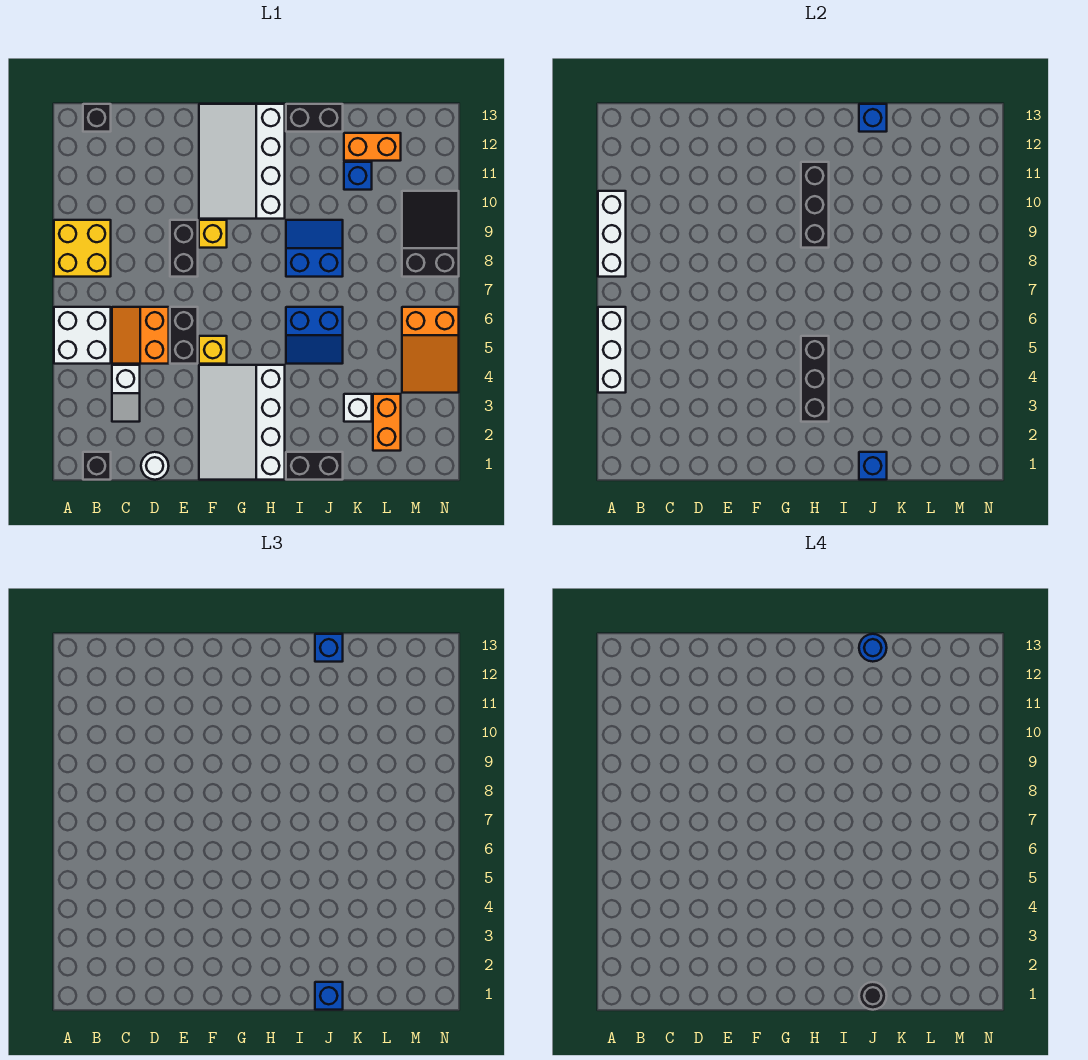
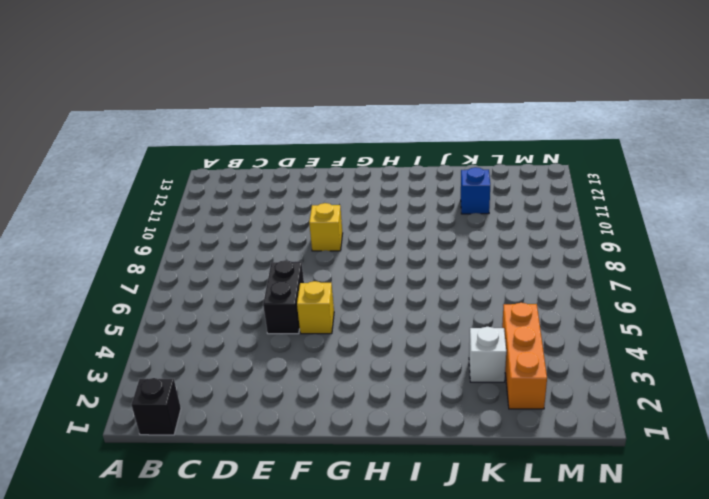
orange 1x3 brick [502,303,547,409] -> orange 1x2 brick [373,394,401,451]
none -> white 2x2 brick [54,307,111,364]
none -> yellow 2x2 brick [54,220,111,277]
none -> black 1x1 brick [83,104,111,132]
none -> white 1x2 slope [112,365,140,422]

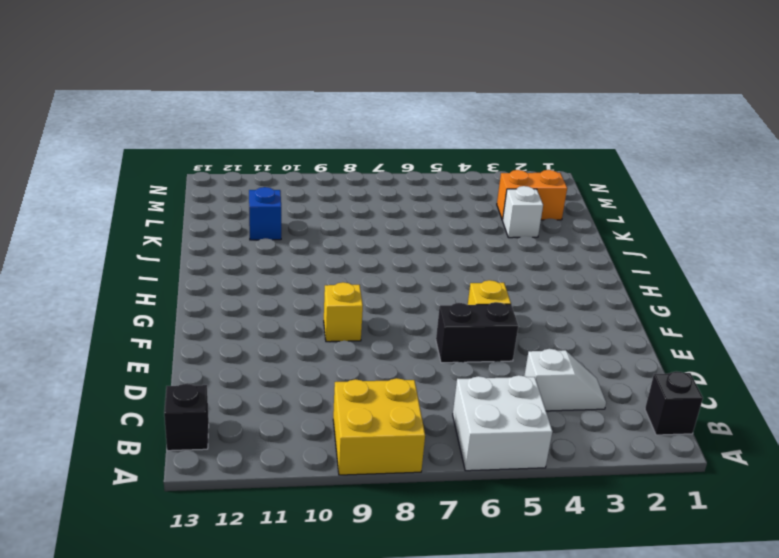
none -> orange 2x2 slope [112,307,169,364]
none -> white 1x1 round brick [141,452,169,480]
none -> black 1x2 brick [170,220,198,277]
none -> white 3x4 slope [199,365,285,480]

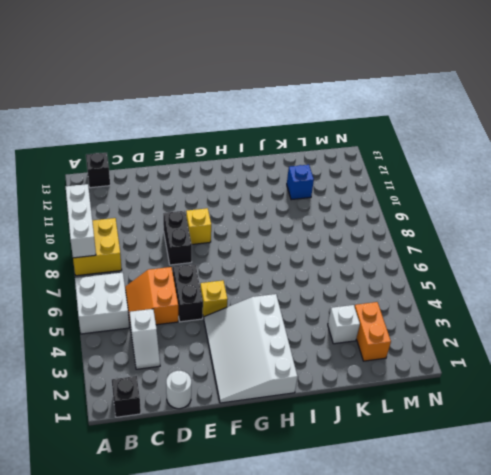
none -> white 3x4 slope [199,104,285,219]
none -> black 1x2 brick [286,452,343,480]
none -> blue 2x2 slope [286,307,343,364]
none -> blue 2x2 slope [286,220,343,277]

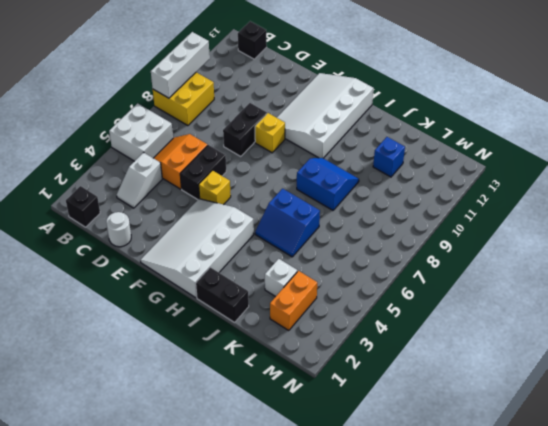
none -> black 1x2 brick [286,104,343,132]
none -> orange 1x2 brick [344,133,401,161]
none -> orange 2x3 slope [402,307,459,393]
none -> black 2x3 slope [402,191,459,277]

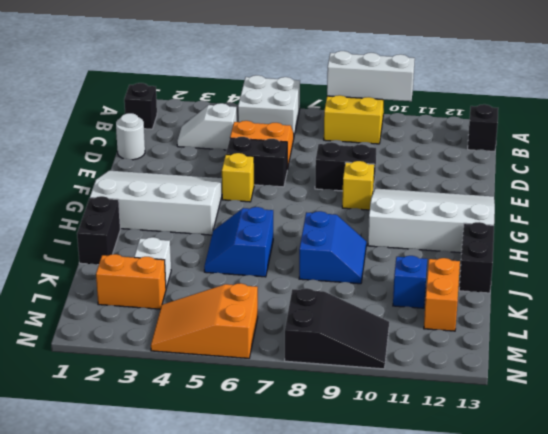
none -> white 1x3 brick [598,307,626,393]
none -> black 1x3 brick [801,336,829,422]
none -> black 1x3 brick [801,162,829,248]
none -> blue 1x1 brick [859,452,887,480]

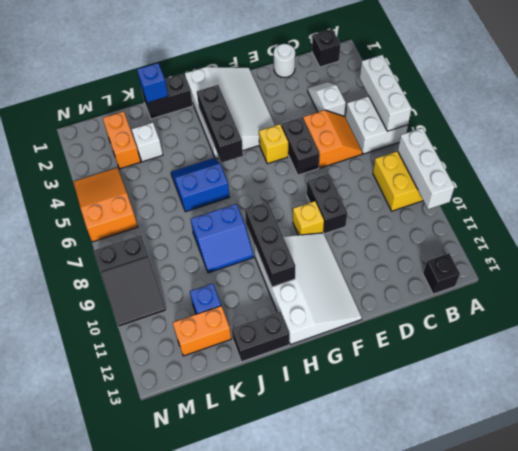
none -> blue 1x1 brick [859,104,887,132]
none -> blue 1x1 brick [315,982,343,1010]
none -> blue 1x1 brick [315,634,343,662]
none -> black 1x1 round brick [859,982,887,1010]

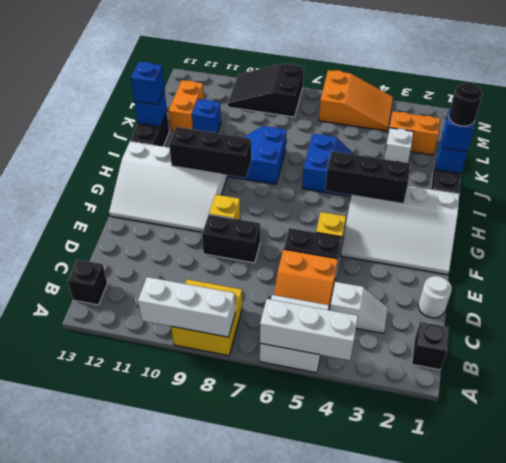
none -> blue 1x1 round brick [859,634,887,662]

